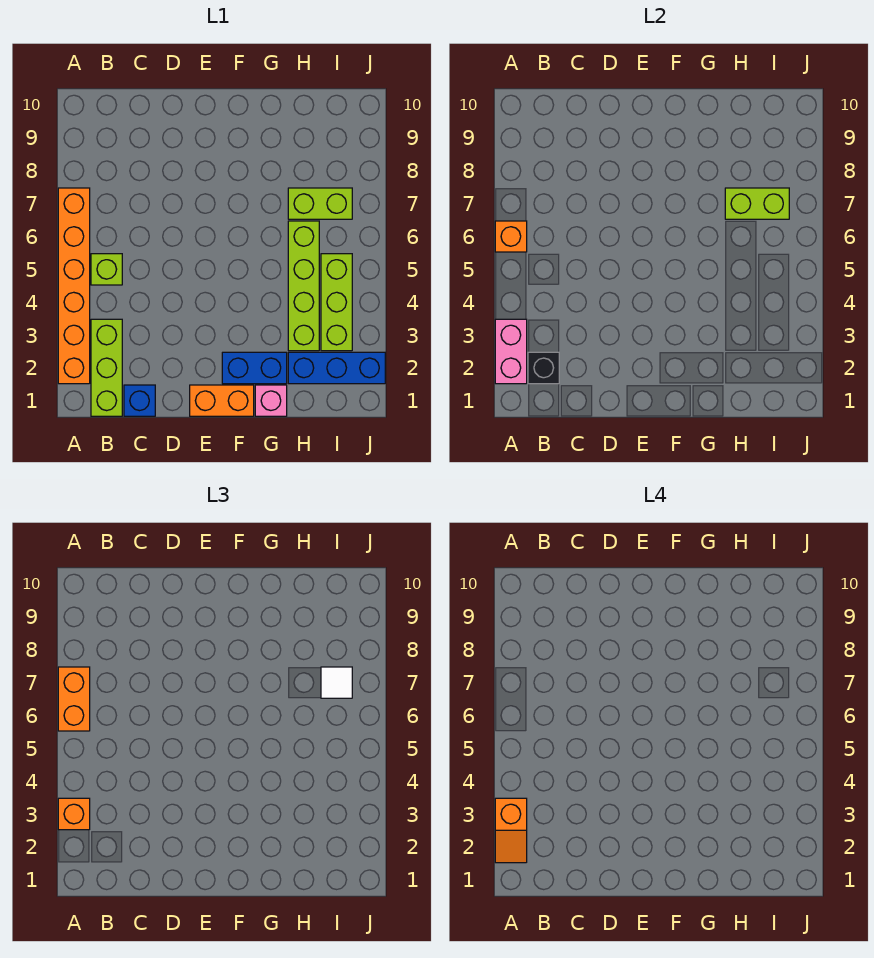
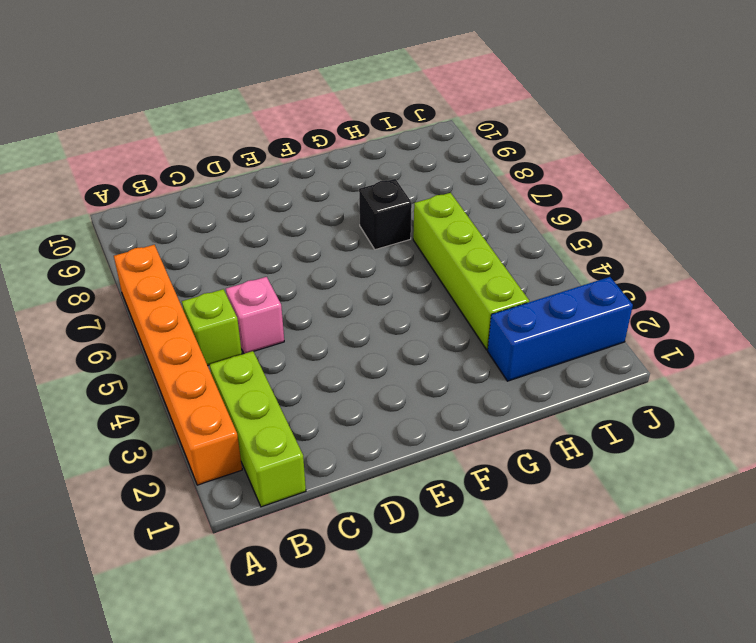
pink 1x1 brick [226,277,284,354] -> pink 1x1 brick moved to [255,385,287,416]
black 1x1 brick [359,179,412,250] -> black 1x1 brick moved to [528,352,559,384]
none -> blue 1x1 brick [124,385,155,416]
none -> orange 1x2 brick [190,385,254,416]
none -> blue 1x2 brick [222,352,287,384]

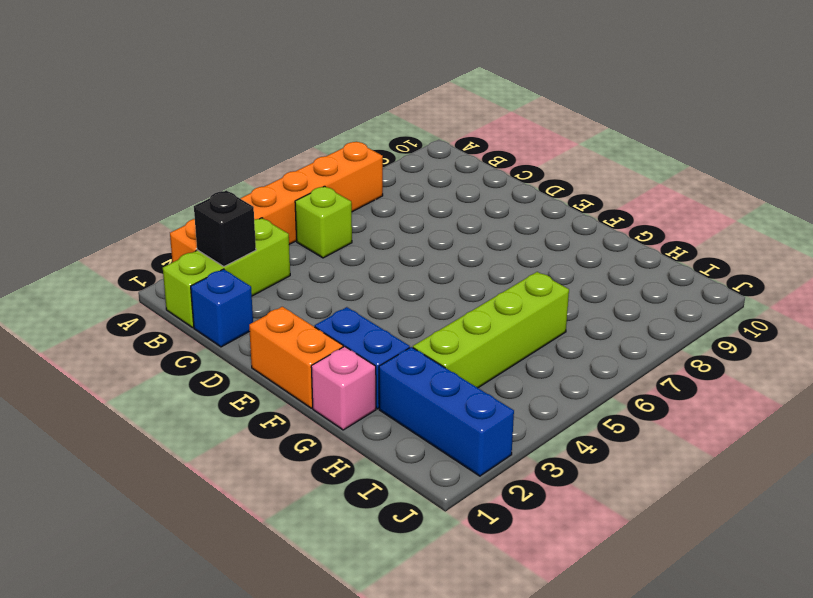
none -> lime 1x2 brick [288,188,352,219]
none -> lime 1x3 brick [321,254,352,351]
none -> pink 1x2 brick [495,319,527,384]

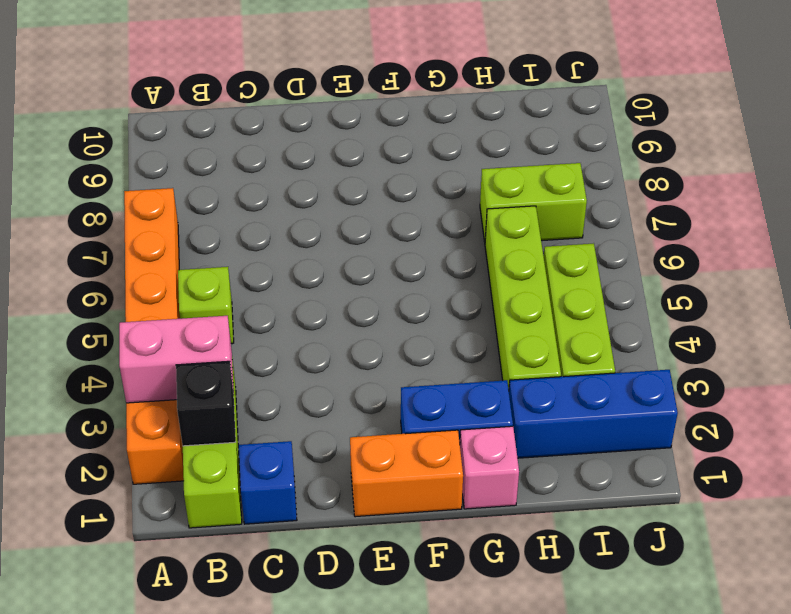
pink 1x2 brick [119,316,234,403] -> pink 1x2 brick turned to [495,319,527,384]
none -> orange 1x1 brick [495,221,527,252]
none -> lime 1x2 brick [725,188,789,219]
none -> orange 1x1 brick [58,798,90,830]

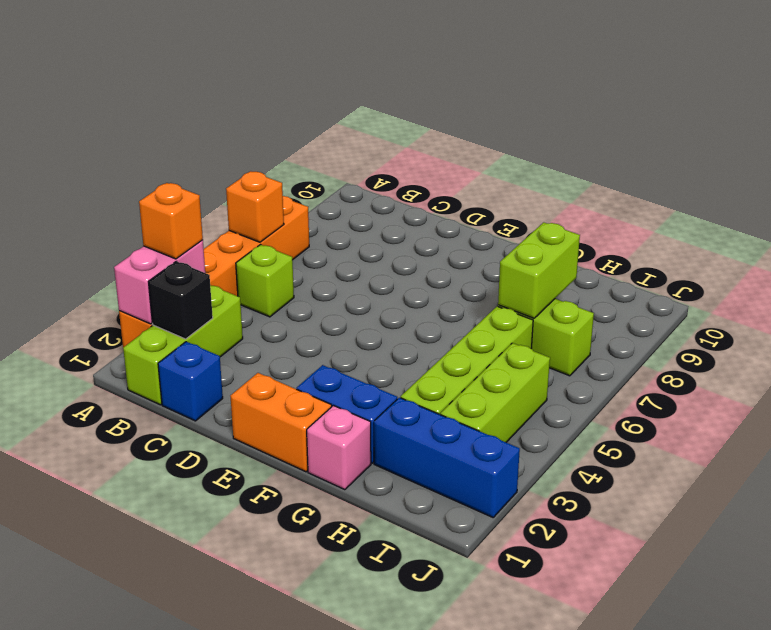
lime 1x2 brick [498,222,580,318] -> lime 1x2 brick turned to [725,188,789,219]
none -> orange 1x2 brick [58,667,90,731]
none -> white 1x1 tile [321,667,352,698]
none -> orange 1x2 slope [495,798,527,863]

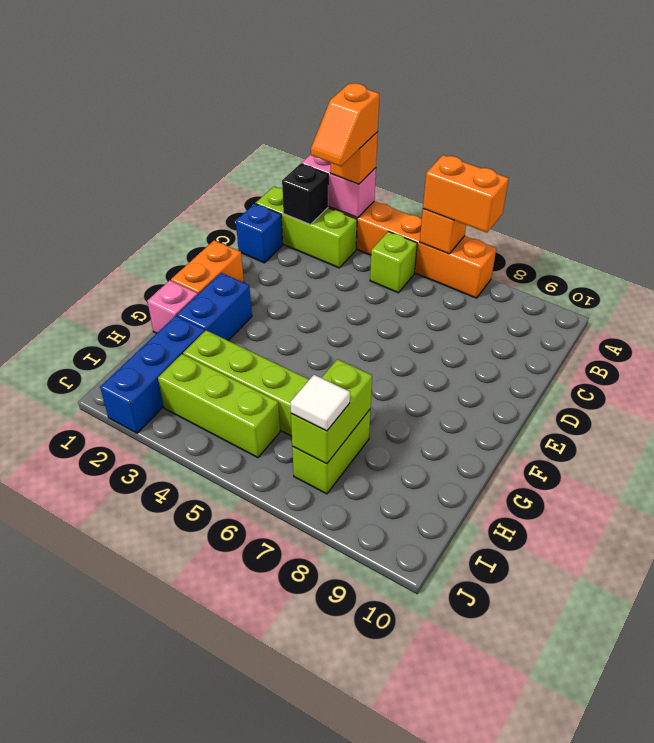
orange 1x2 slope [311,83,379,166] -> orange 1x2 slope turned to [495,798,527,863]

